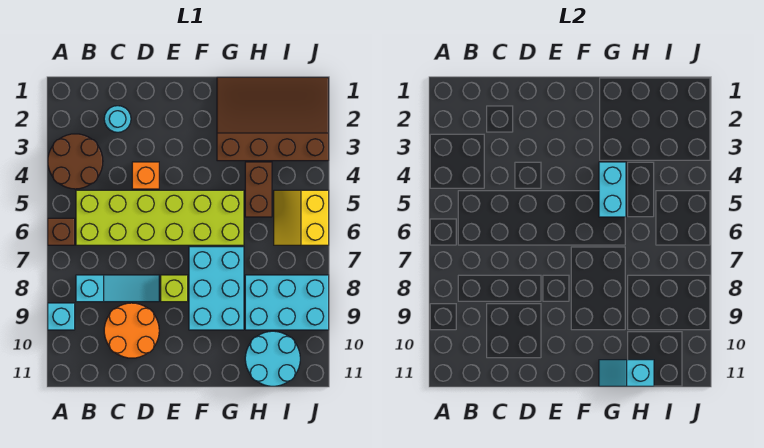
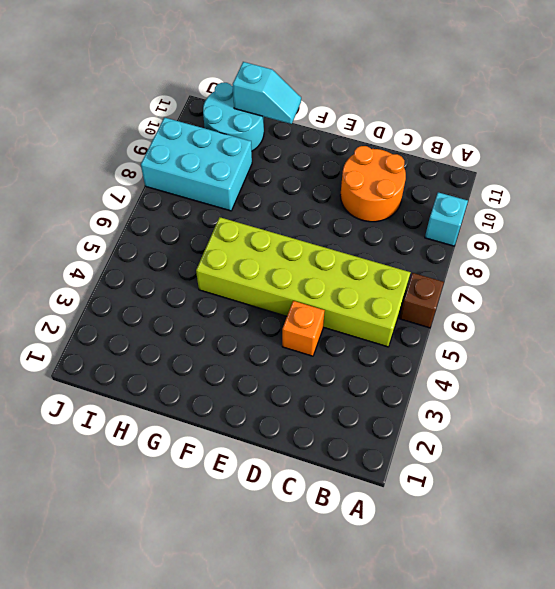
none -> brown 2x2 round brick [48,134,103,189]
none -> cyan 1x3 slope [76,275,159,302]
none -> cyan 1x1 round brick [104,106,131,132]

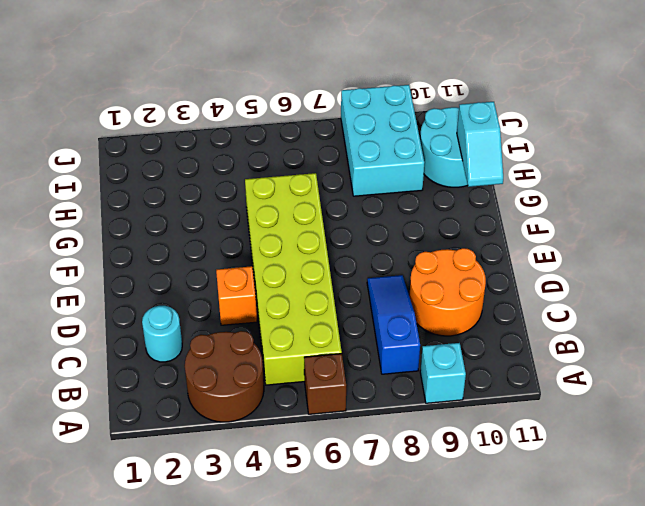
blue 1x3 slope [367,275,420,374] -> cyan 1x3 slope [76,275,159,302]
none -> lime 1x1 brick [161,275,188,302]
none -> cyan 2x3 brick [189,247,244,330]
none -> brown 3x4 slope [217,77,329,161]

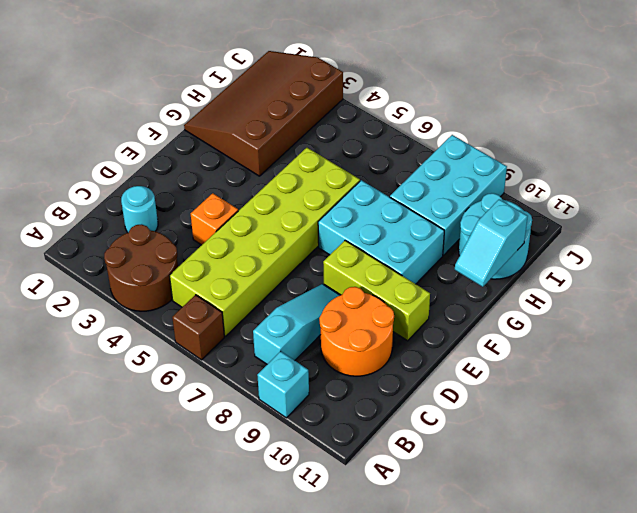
lime 1x3 brick [323,240,430,341] -> lime 1x1 brick [161,275,188,302]
none -> brown 1x2 brick [245,162,272,217]
none -> yellow 2x2 slope [274,190,329,245]
none -> cyan 1x2 brick [599,162,626,217]

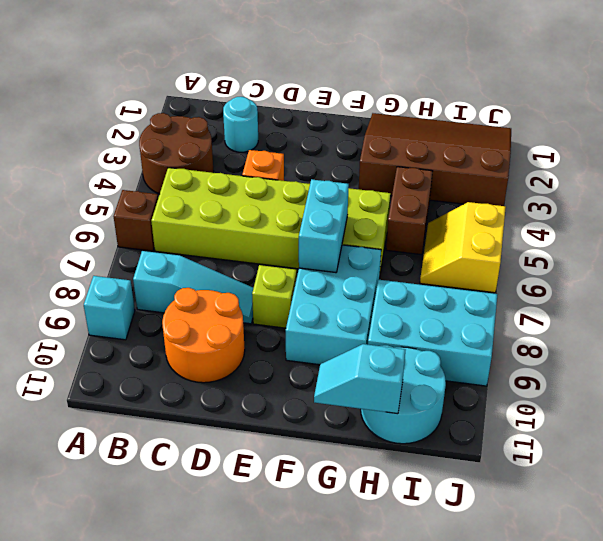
cyan 1x2 brick [299,179,349,273] -> cyan 1x2 brick moved to [599,162,626,217]

